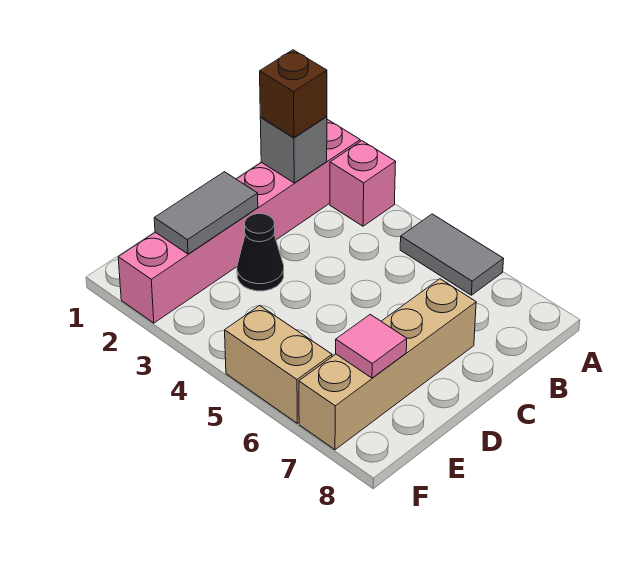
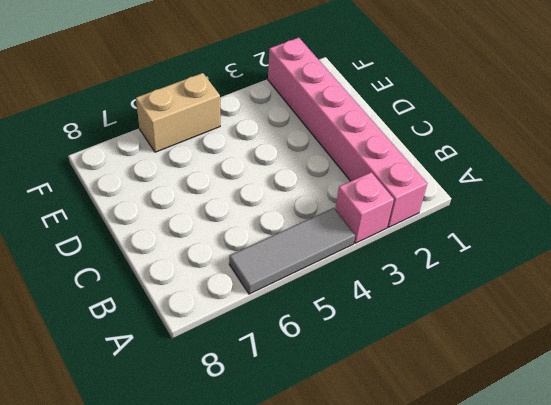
grey 1x3 tile [229,208,355,294] -> grey 1x2 tile [400,214,503,295]
none -> tan 1x4 brick [299,279,476,450]
none -> black 1x1 cone [237,214,284,291]

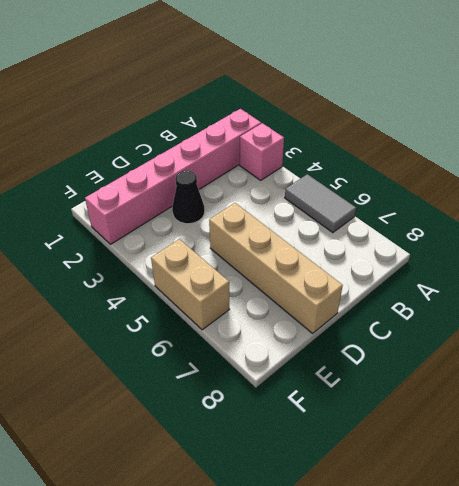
tan 1x4 brick [209,203,343,333] -> tan 1x4 brick turned to [299,279,476,450]
none -> grey 1x1 brick [260,117,327,183]
none -> grey 1x2 tile [154,172,258,254]

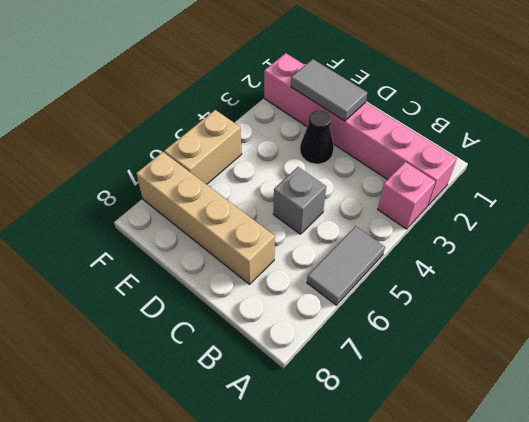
grey 1x1 brick [273,167,326,234] -> grey 1x1 brick moved to [260,117,327,183]
none -> pink 1x1 tile [336,314,407,378]
none -> brown 1x1 brick [260,50,327,138]

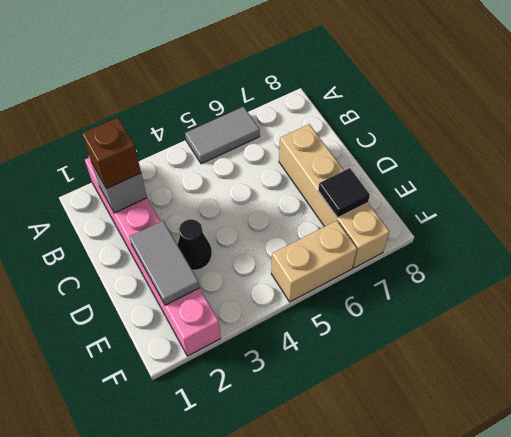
black 1x1 tile [318,168,370,218] -> pink 1x1 tile [336,314,407,378]
none -> pink 1x1 brick [330,141,396,226]

